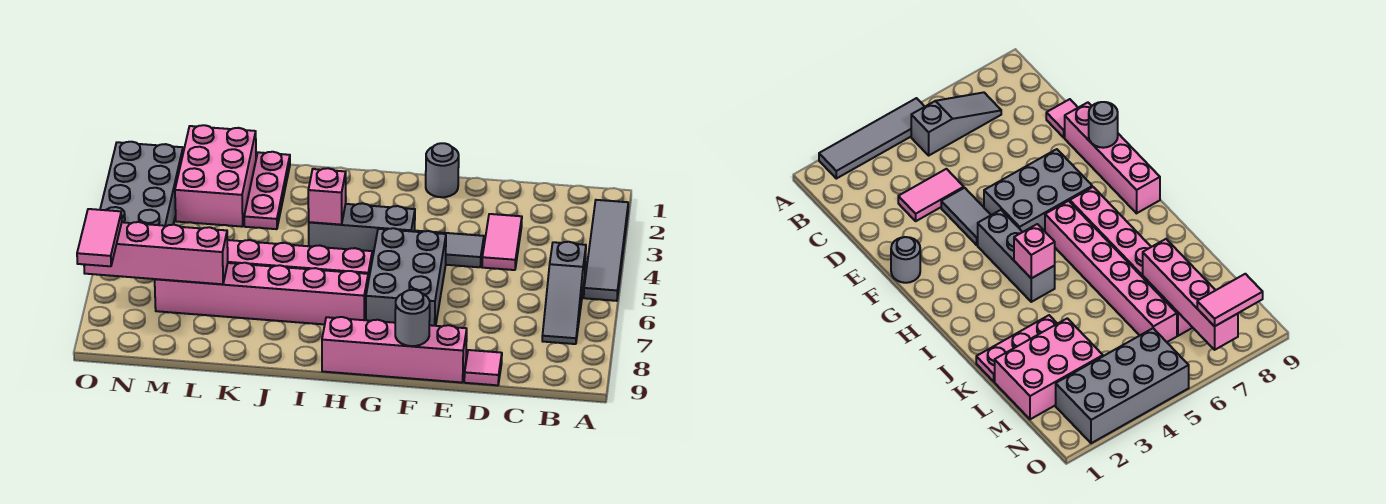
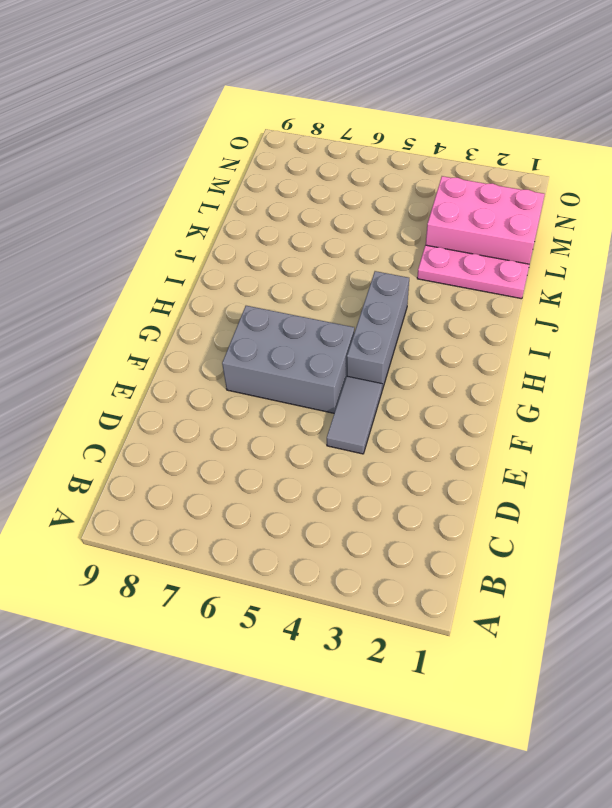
none -> grey 1x4 tile [584,200,628,301]
none -> grey 1x3 slope [542,242,586,344]
none -> pink 1x2 tile [482,214,522,270]

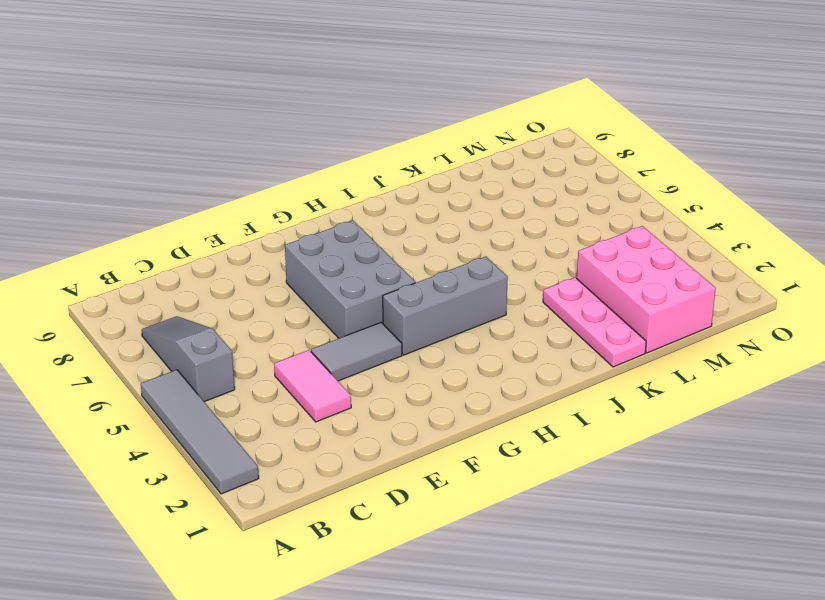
none -> pink 1x1 tile [464,350,502,385]
none -> pink 1x4 brick [322,317,467,383]
none -> grey 1x1 round brick [426,143,459,197]

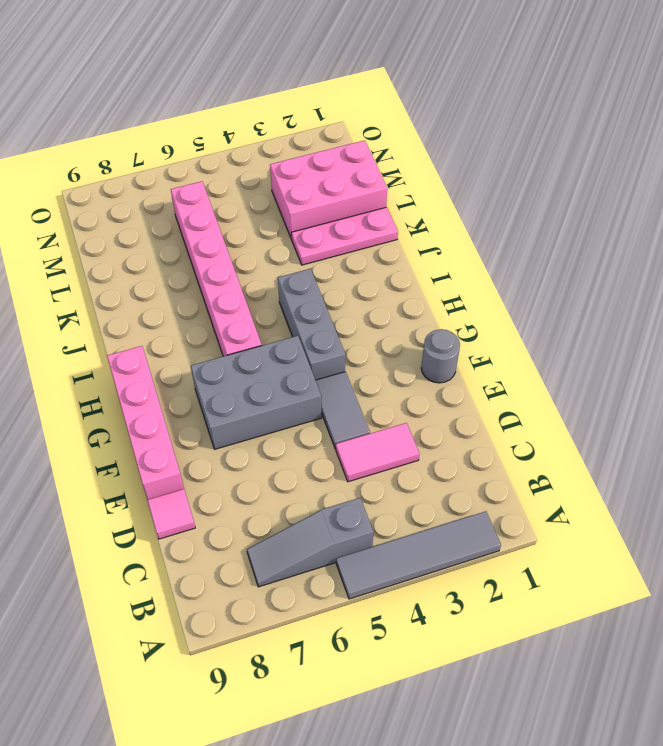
none -> pink 1x6 brick [155,263,368,324]
none -> grey 2x4 brick [100,142,183,226]
none -> grey 1x1 round brick [395,290,430,346]

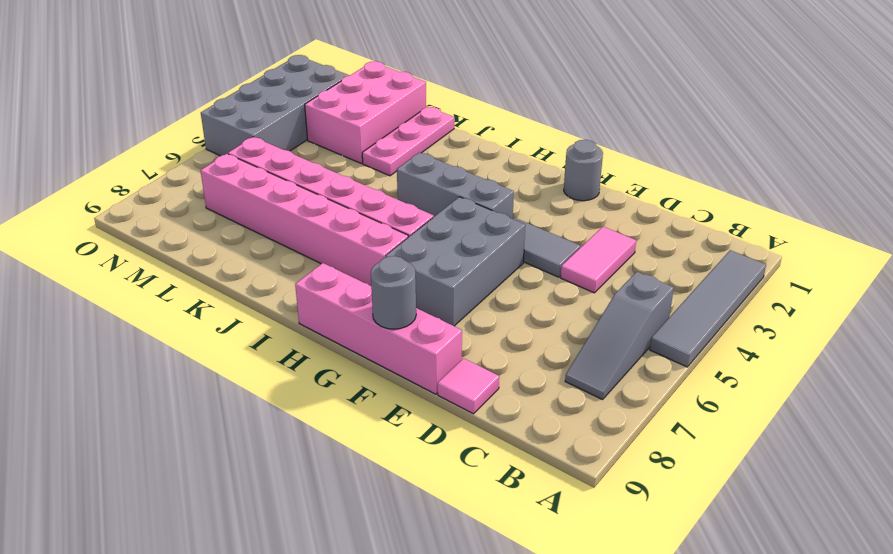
none -> pink 1x1 brick [308,168,346,225]
none -> pink 1x4 brick [84,222,228,284]
none -> pink 1x2 tile [77,209,122,266]

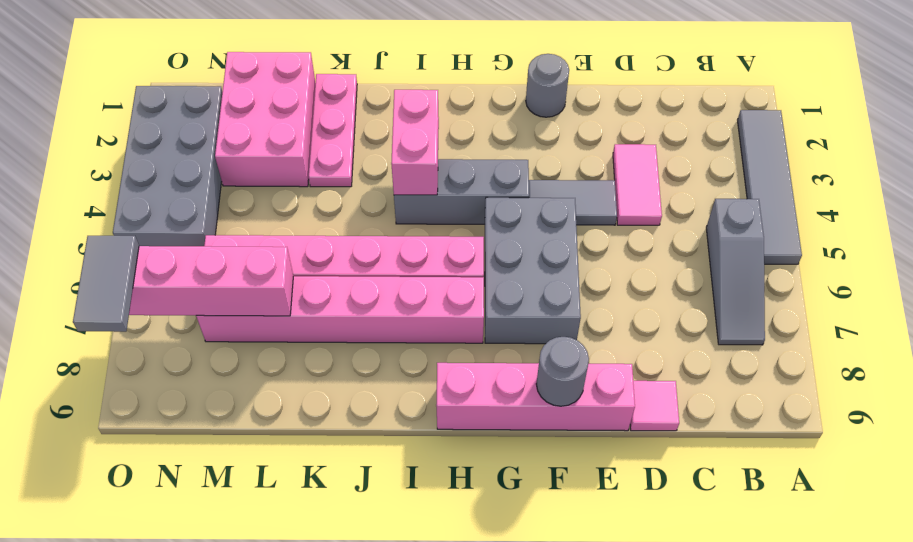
pink 1x2 brick [391,90,439,195] -> pink 1x1 brick [308,168,346,225]
grey 1x2 tile [73,236,139,332] -> pink 1x2 tile [77,209,122,266]

